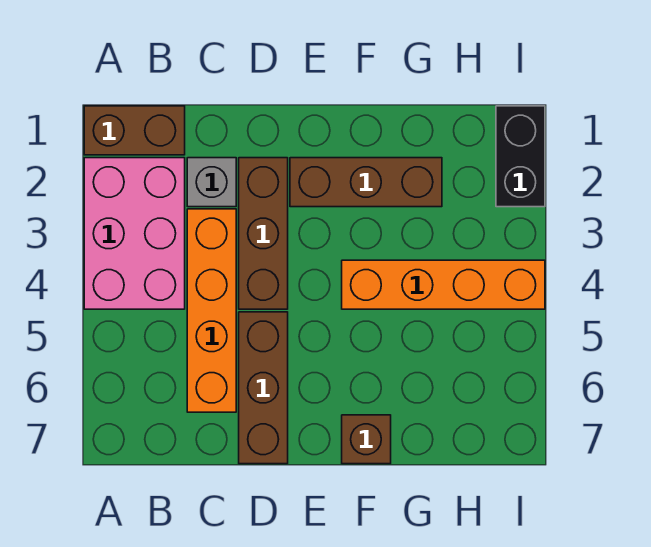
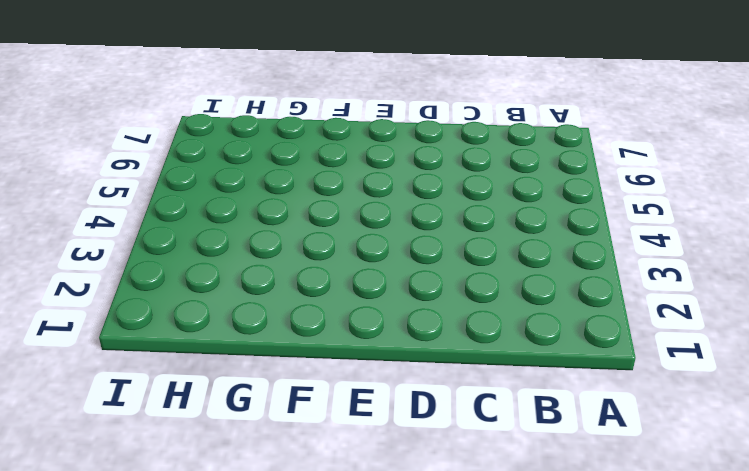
none -> brown 1x2 brick [84,106,185,155]
none -> pink 2x3 brick [84,158,185,309]

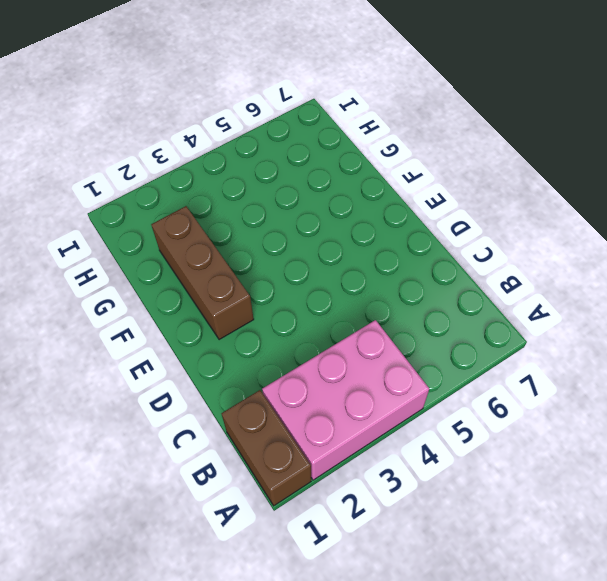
none -> grey 1x1 brick [187,158,236,207]
none -> orange 1x4 brick [187,209,236,412]

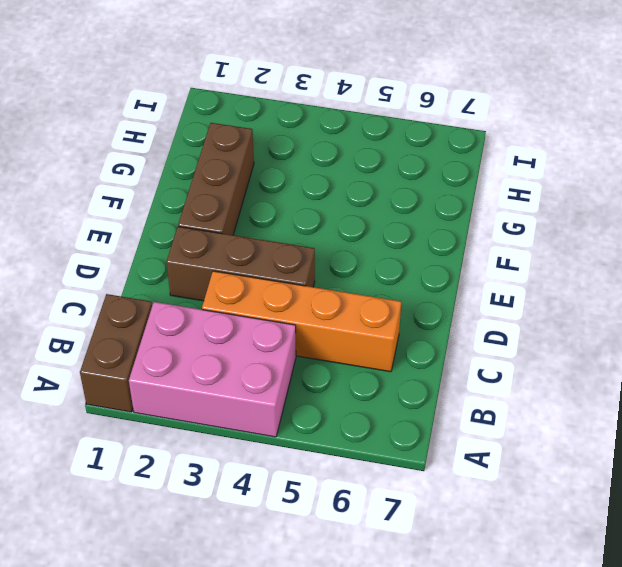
none -> grey 1x1 brick [187,158,236,207]
none -> brown 1x3 brick [239,312,288,464]

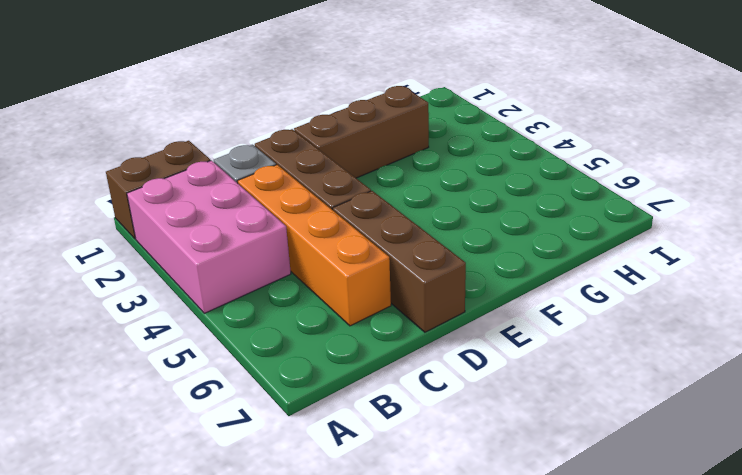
none -> orange 1x4 brick [342,260,545,309]
none -> brown 1x1 brick [342,415,391,464]

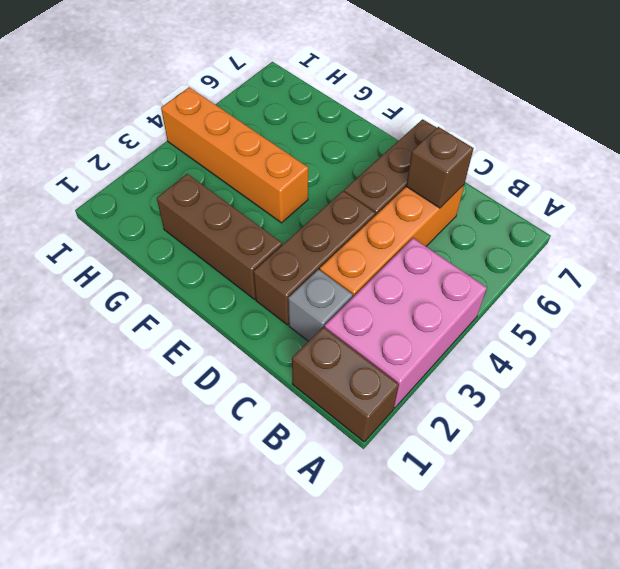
brown 1x1 brick [406,127,474,208] -> brown 1x1 brick moved to [342,415,391,464]
none -> black 1x2 brick [496,106,545,207]

